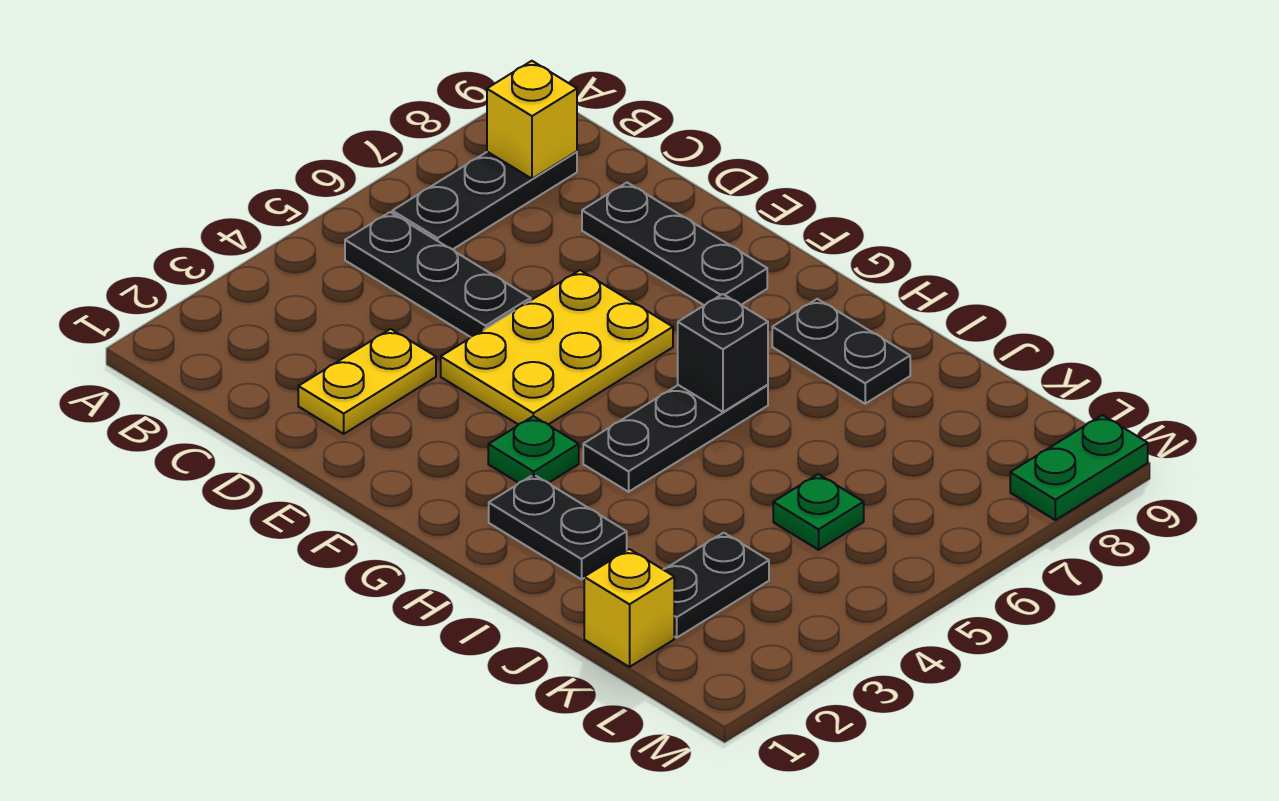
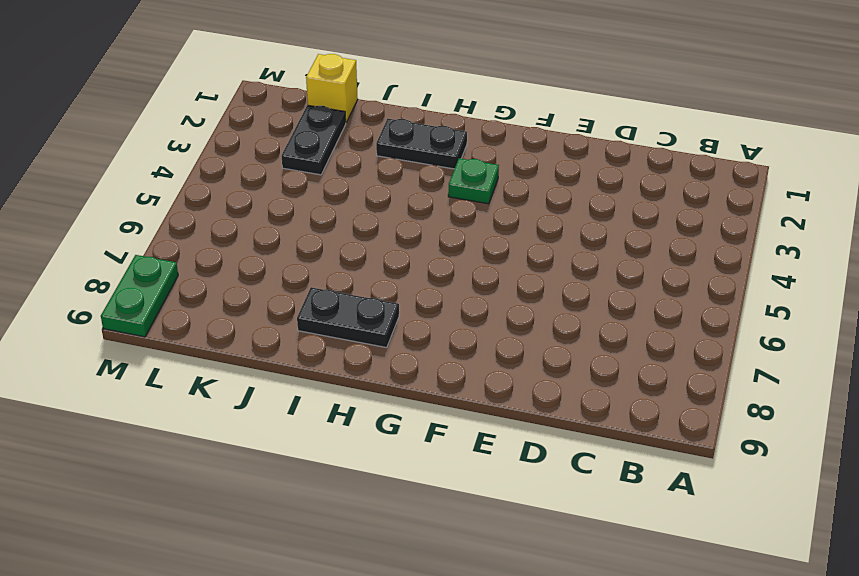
none -> black 1x3 plate [345,212,531,337]
none -> black 1x3 plate [392,152,577,249]
none -> yellow 1x2 plate [298,329,436,434]

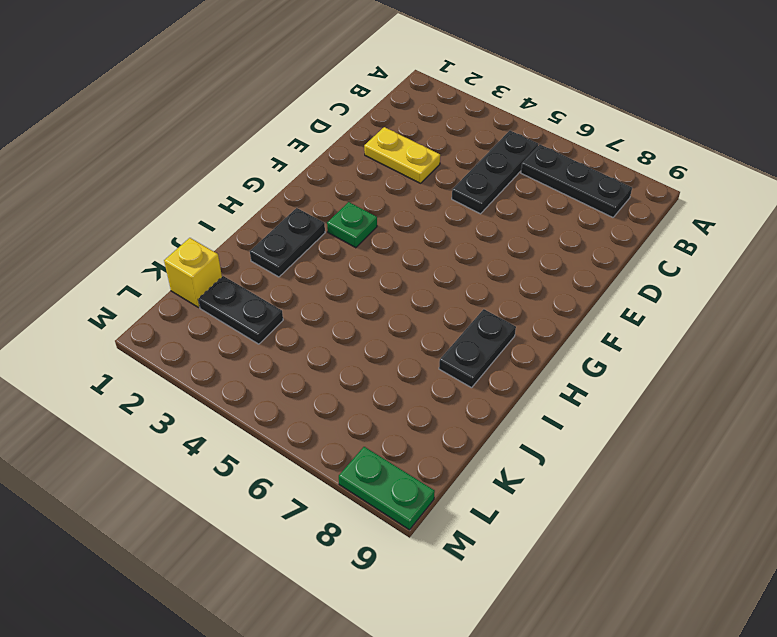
none -> black 1x3 plate [582,183,767,305]
none -> yellow 2x3 plate [441,270,673,425]
none -> black 1x3 plate [583,385,768,492]

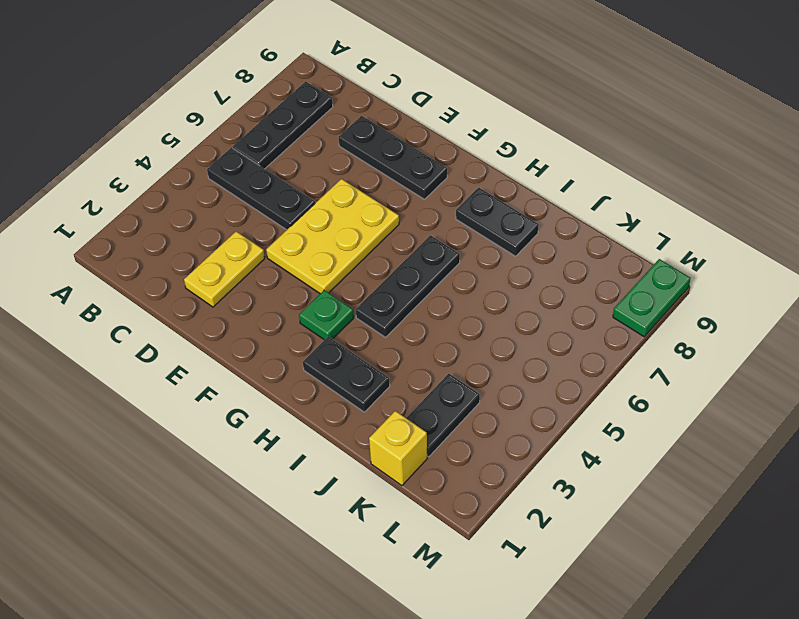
none -> green 1x1 plate [773,474,864,550]
none -> yellow 1x1 brick [487,61,577,179]
none -> black 1x1 brick [678,294,768,412]

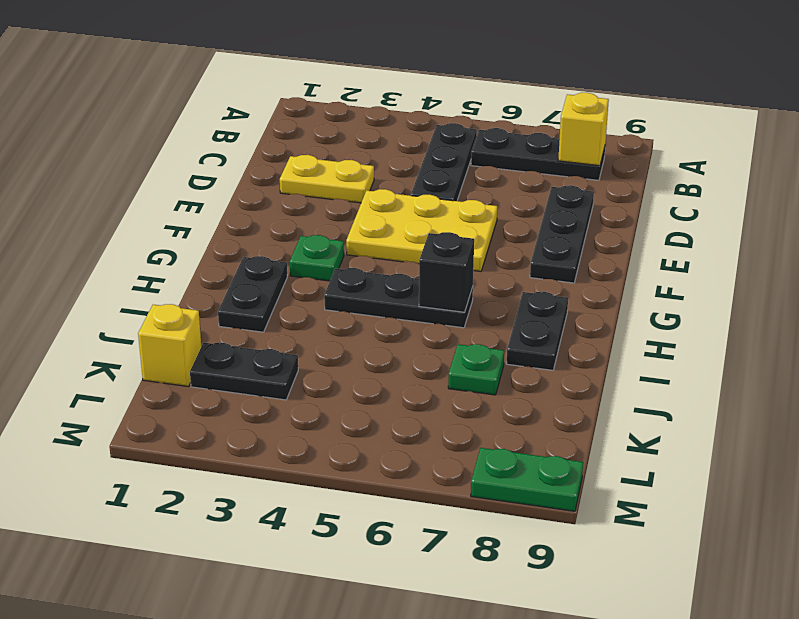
green 1x1 plate [448,344,504,395] -> green 1x1 plate moved to [773,474,864,550]

